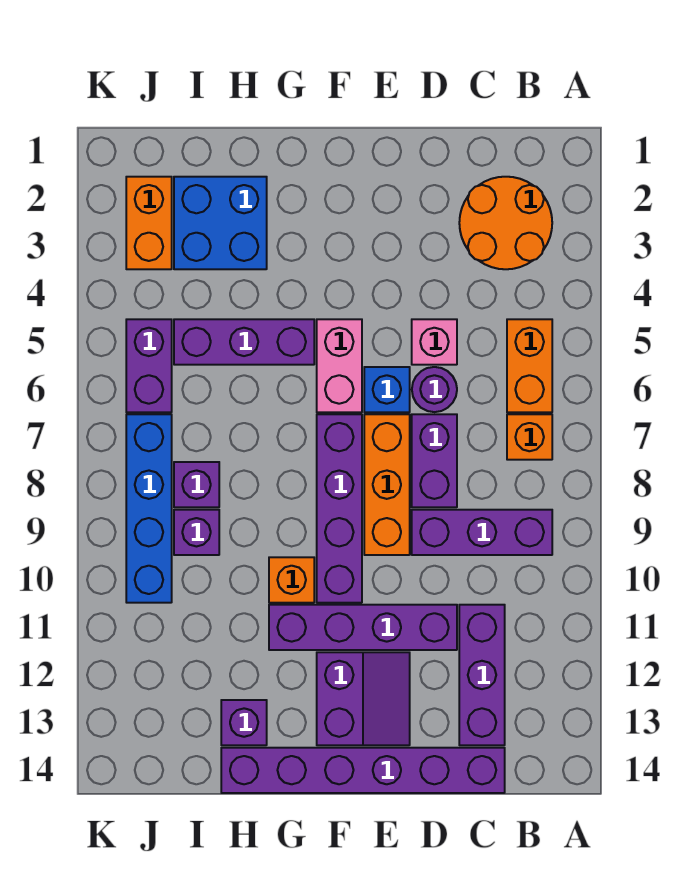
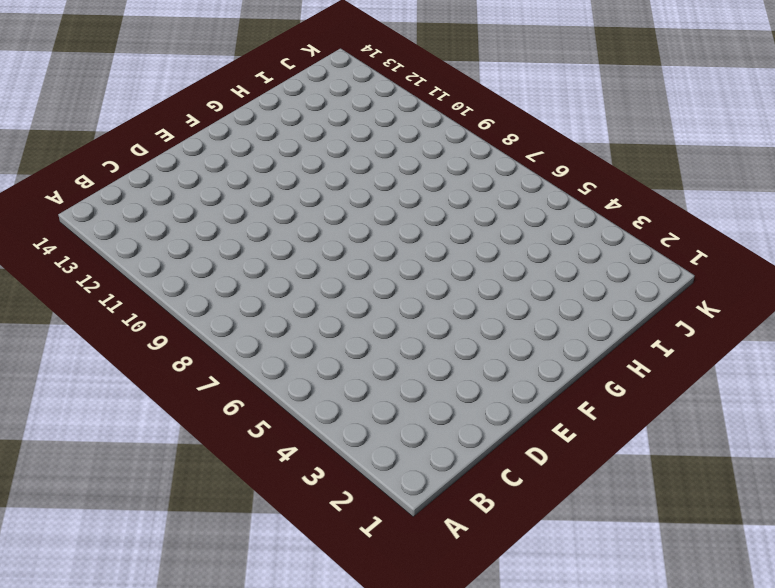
none -> orange 2x2 round brick [459,177,552,269]
none -> orange 1x2 brick [507,319,552,412]
none -> orange 1x1 brick [507,414,552,460]

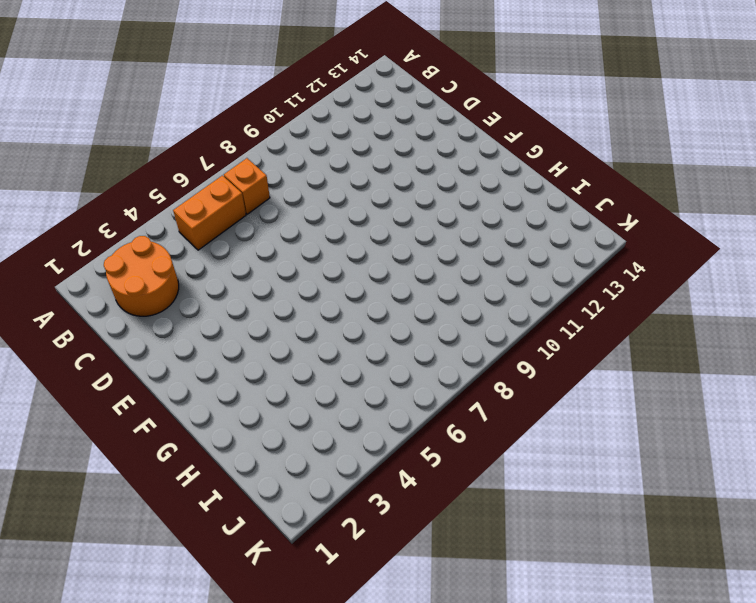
none -> purple 1x3 brick [412,510,552,555]
none -> purple 1x3 brick [459,605,505,745]
none -> purple 1x6 brick [221,748,505,793]

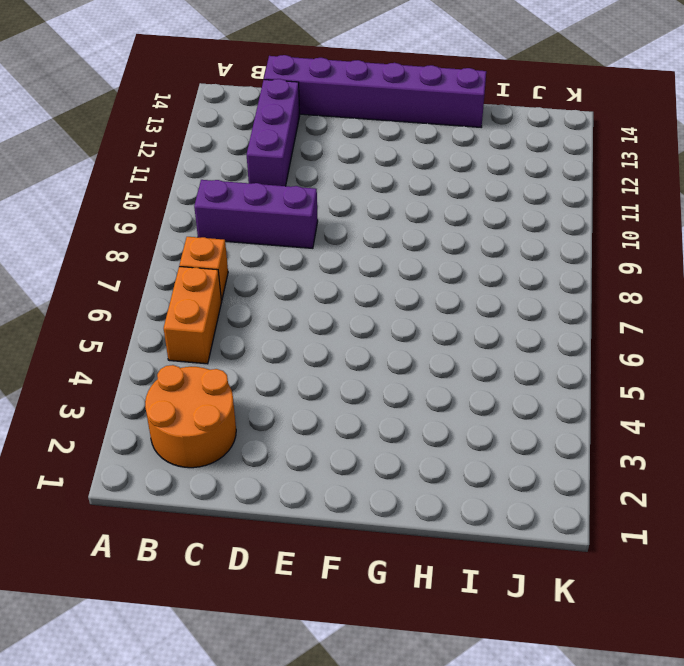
none -> pink 1x1 brick [412,319,457,365]
none -> purple 1x1 round brick [412,367,457,412]
none -> purple 1x2 brick [412,414,457,507]

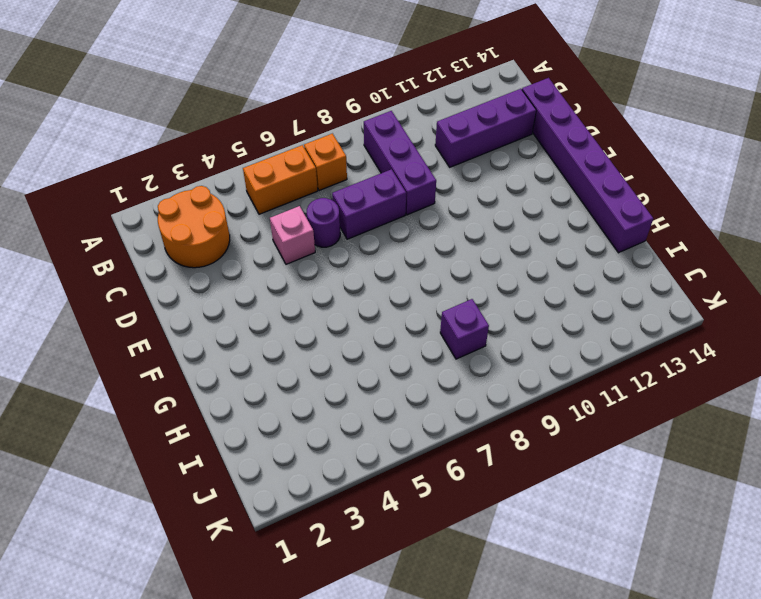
none -> purple 1x4 brick [269,605,457,650]
none -> blue 1x1 brick [364,367,410,412]
none -> orange 1x3 brick [364,414,410,555]

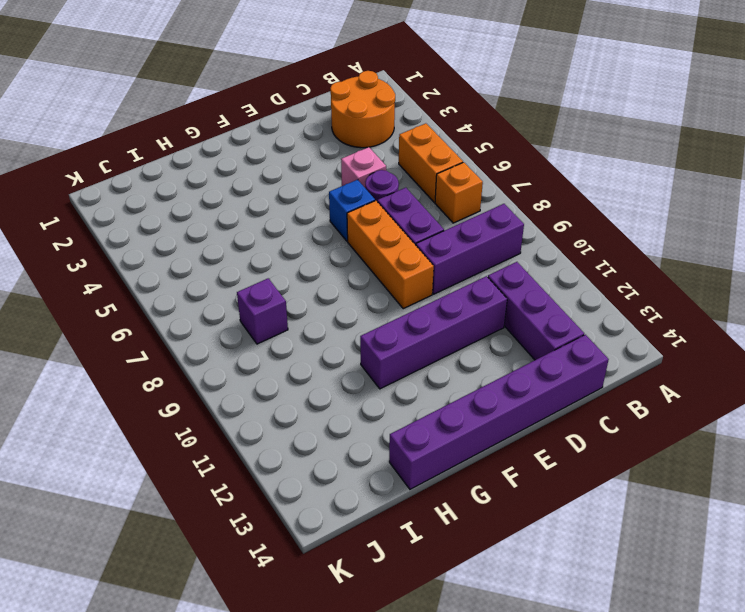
none -> purple 2x2 slope [317,652,410,745]
none -> pink 1x2 brick [317,319,362,412]
none -> purple 1x4 brick [317,414,362,603]

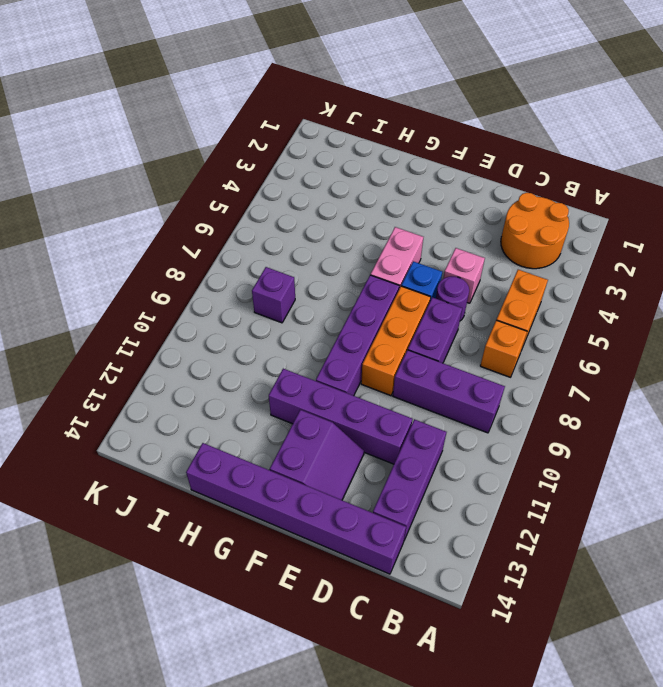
none -> purple 1x3 brick [174,319,314,365]
none -> orange 1x1 brick [269,557,314,603]
none -> blue 2x2 brick [174,177,267,269]

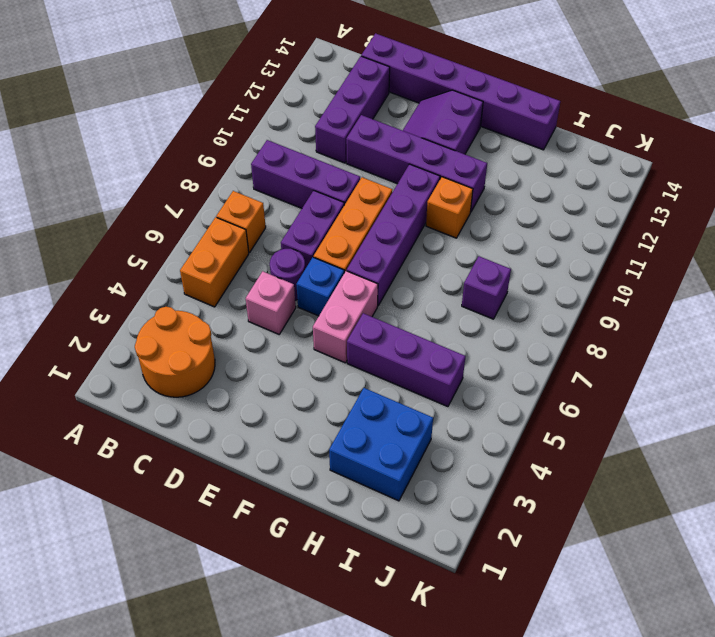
none -> purple 1x1 brick [221,700,267,745]
none -> purple 1x1 brick [174,510,219,555]
none -> orange 1x2 brick [126,177,172,269]

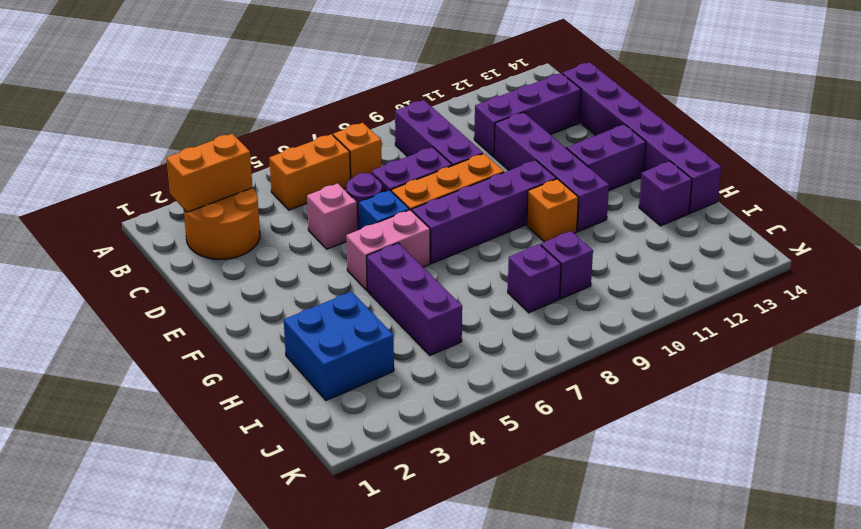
orange 1x2 brick [166,134,252,212] -> orange 1x2 brick moved to [126,177,172,269]
none -> purple 1x2 brick [126,319,172,412]
none -> blue 1x4 brick [126,414,172,603]

